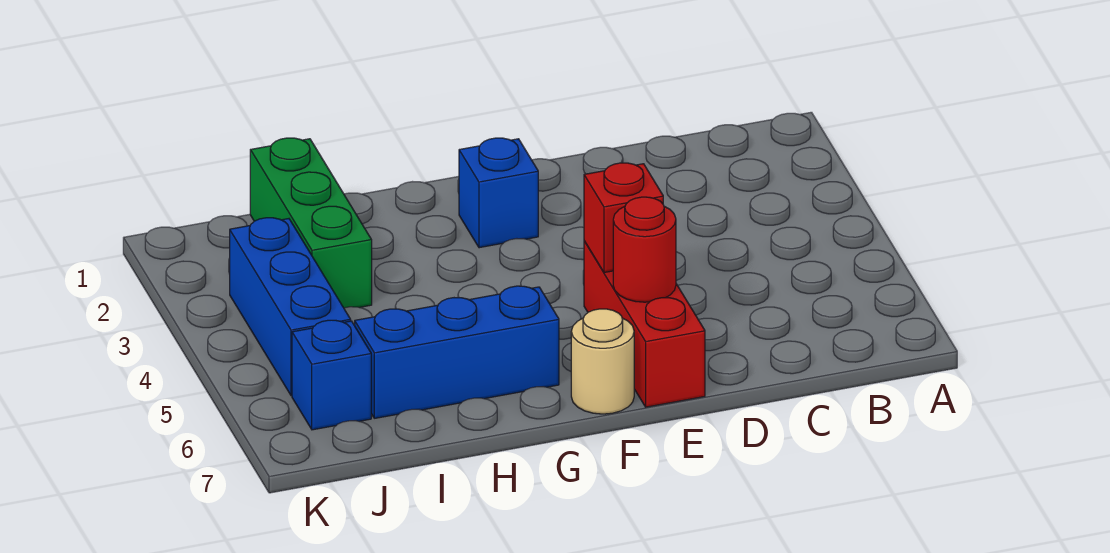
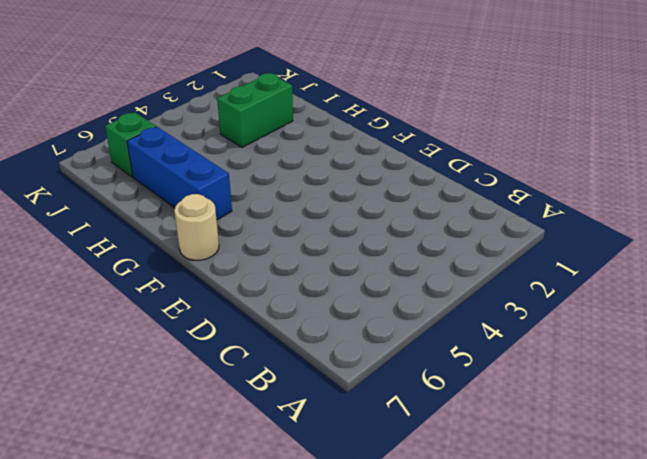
green 1x2 brick [217,73,293,147] -> green 1x3 brick [250,138,372,308]
green 1x1 brick [105,112,156,177] -> blue 1x1 brick [292,320,371,430]
none -> red 1x3 brick [584,241,705,407]
none -> blue 1x1 brick [459,138,538,248]

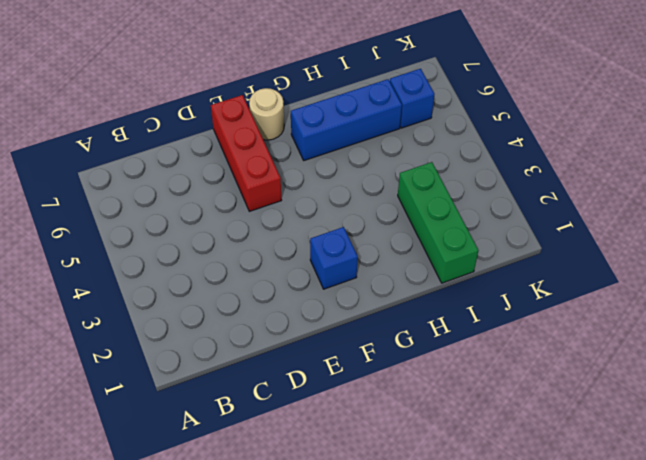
none -> blue 1x3 brick [230,218,351,396]
none -> red 1x1 brick [584,163,663,273]

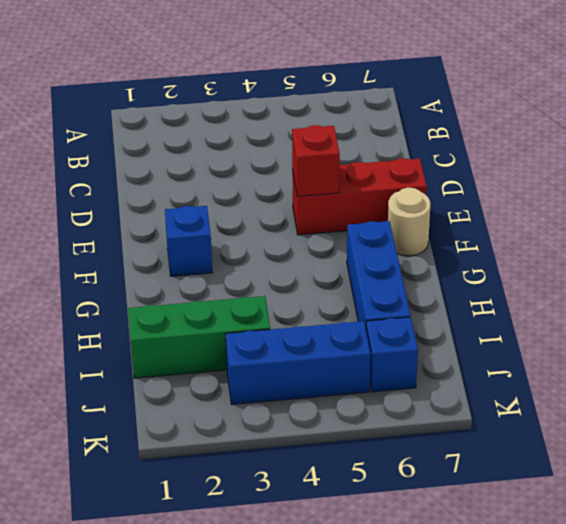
none -> red 1x1 round brick [613,197,676,302]

